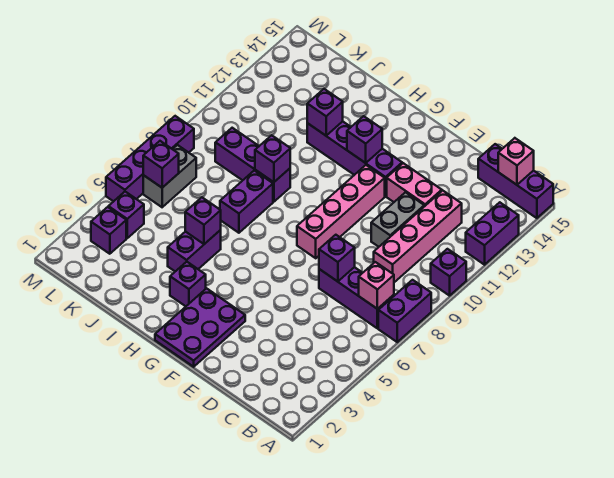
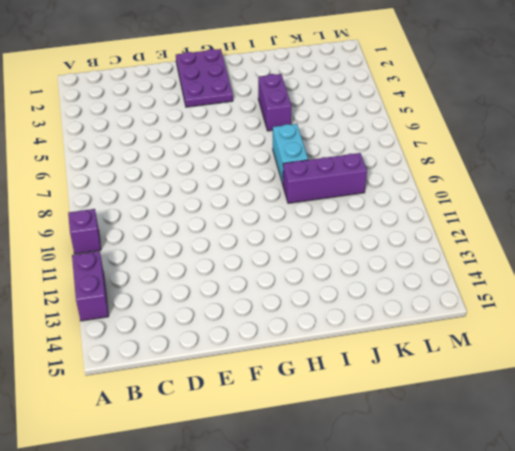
cyan 1x2 brick [273,124,308,184] -> purple 1x2 brick [220,171,273,233]
none -> purple 1x2 brick [378,280,431,342]
none -> purple 1x3 brick [478,144,553,218]
none -> purple 1x3 brick [319,267,394,328]

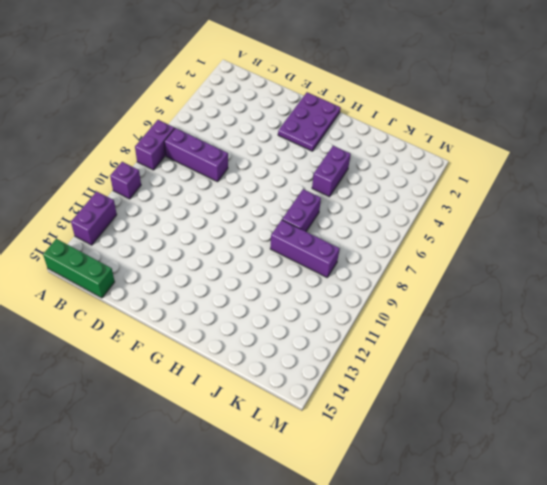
green 1x3 brick [43,239,115,298] -> purple 1x3 brick [478,144,553,218]
none -> pink 1x4 brick [374,191,462,282]
none -> grey 1x2 brick [371,192,424,247]
none -> pink 1x2 brick [387,163,442,206]

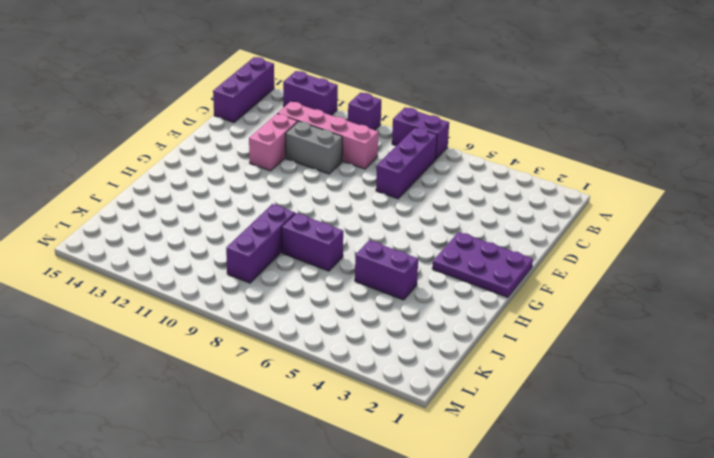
none -> pink 1x4 brick [297,165,385,258]
none -> purple 1x4 brick [307,121,402,196]
none -> purple 1x1 brick [170,262,206,306]

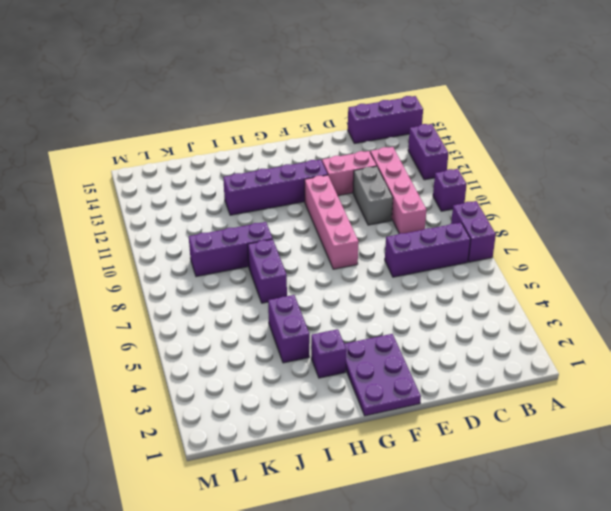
none -> purple 1x1 brick [91,207,126,254]
none -> purple 1x1 brick [108,192,144,238]
none -> grey 1x2 brick [143,145,196,207]

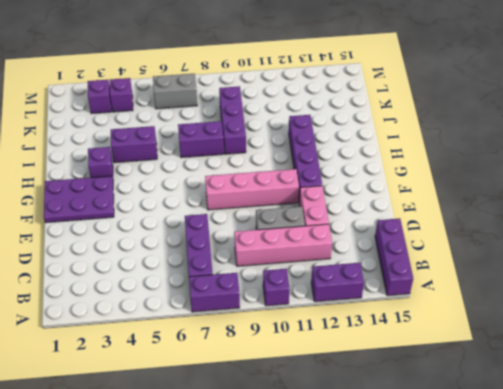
none -> purple 1x4 brick [106,116,194,202]
none -> pink 1x1 brick [359,262,394,309]
none -> pink 1x1 brick [498,138,534,185]

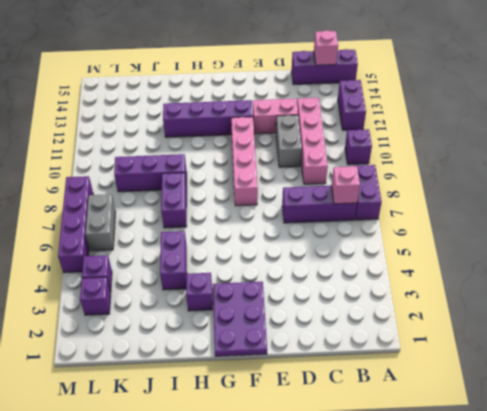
none -> purple 1x1 brick [319,235,355,282]
none -> purple 1x1 brick [347,116,382,163]
none -> purple 1x1 brick [185,197,221,244]

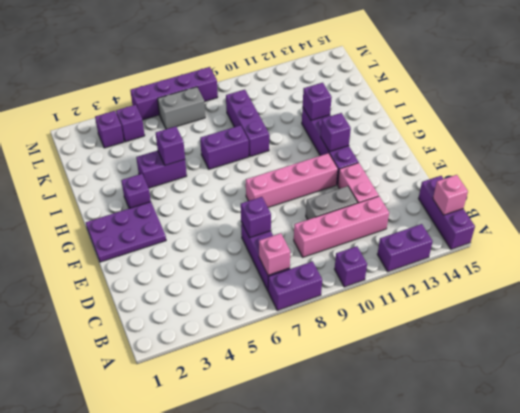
none -> purple 1x1 brick [255,135,290,182]
none -> purple 1x1 brick [143,141,179,188]

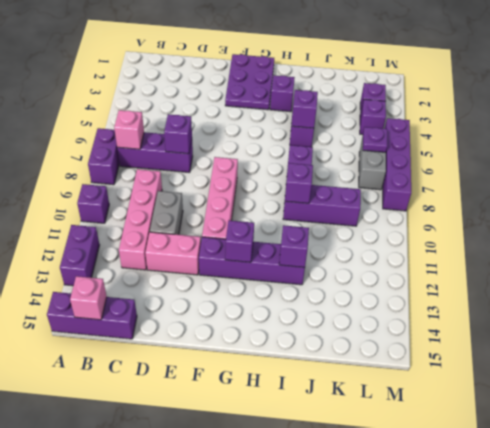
purple 1x1 plate [363,127,387,152] -> purple 1x1 brick [143,141,179,188]

